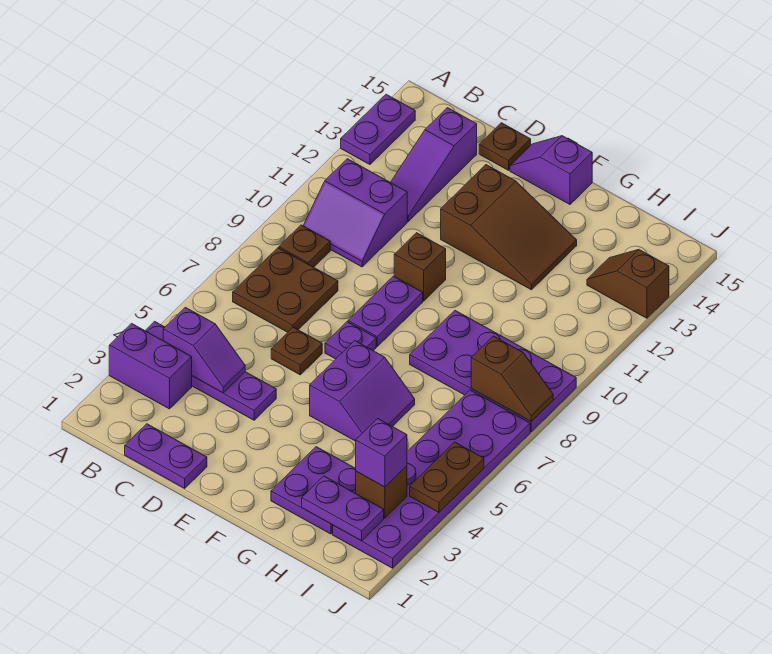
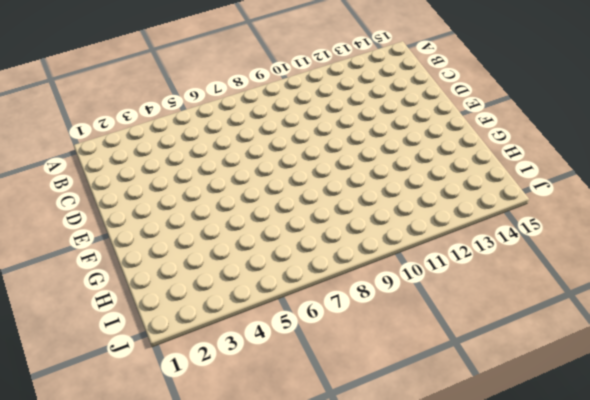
none -> purple 1x2 brick [109,323,192,409]
none -> purple 1x4 plate [145,321,276,420]
none -> purple 1x2 plate [341,94,415,165]

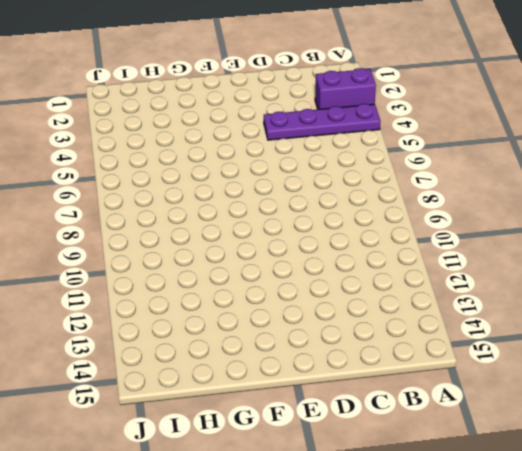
none -> purple 1x2 plate [341,94,415,165]
none -> brown 2x2 plate [233,248,338,332]
none -> brown 1x1 plate [279,225,330,267]

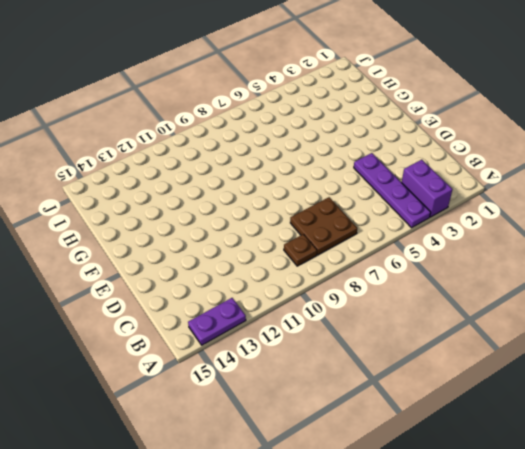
none -> purple 2x2 slope [303,159,407,267]
none -> purple 1x2 plate [125,424,207,488]
none -> purple 1x3 slope [391,108,477,221]

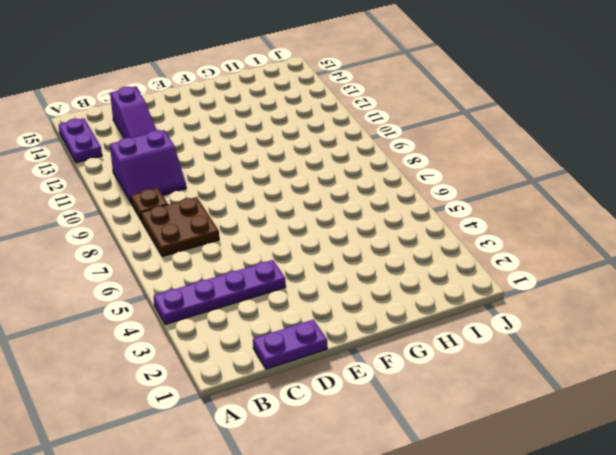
none -> purple 1x2 brick [109,323,192,409]
none -> brown 1x1 plate [271,327,322,375]
none -> brown 1x1 plate [479,123,531,170]

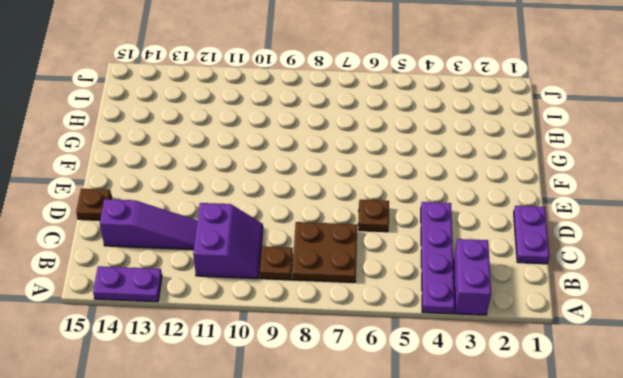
none -> purple 1x1 plate [325,322,376,359]
none -> purple 1x2 plate [348,276,423,346]
none -> brown 1x1 brick [394,233,446,301]

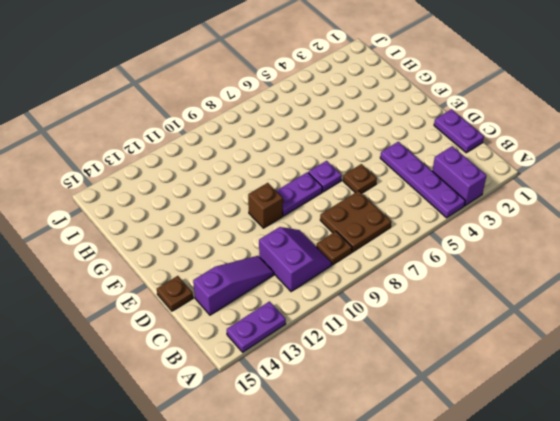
none -> brown 2x3 slope [441,165,577,290]
none -> purple 1x2 slope [510,136,592,204]
none -> purple 2x2 slope [310,341,415,441]

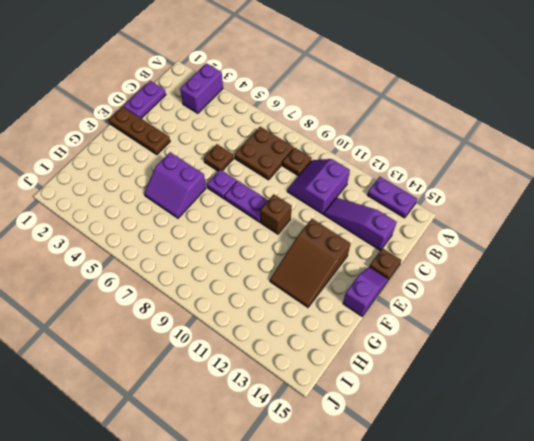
brown 1x3 plate [109,107,170,154] -> none
none -> purple 1x4 plate [145,321,276,420]
none -> purple 2x2 plate [271,447,356,534]
none -> purple 2x4 plate [410,311,576,432]

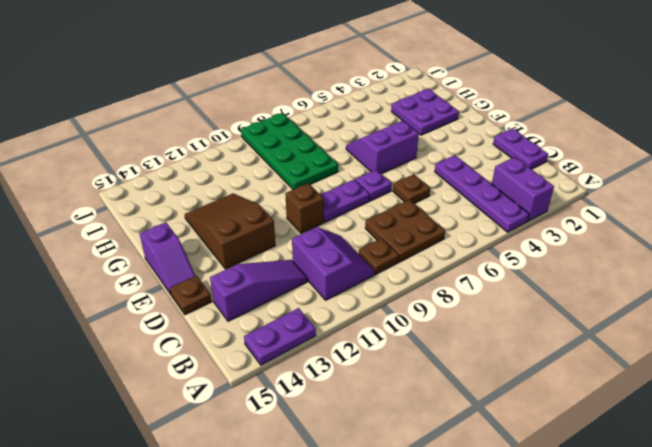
green 2x4 plate [241,113,338,190] -> purple 2x4 plate [410,311,576,432]
none -> purple 2x6 plate [333,390,530,568]
none -> brown 1x2 slope [587,250,669,318]
none -> purple 1x2 slope [163,307,245,393]

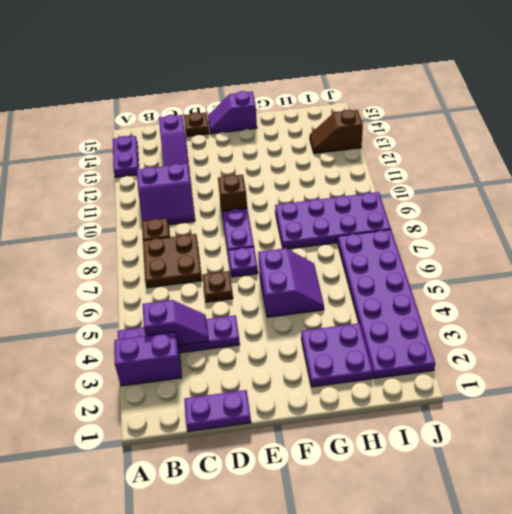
none -> brown 2x3 slope [441,165,577,290]
none -> purple 1x2 plate [302,476,384,541]
none -> brown 1x1 brick [356,466,407,518]

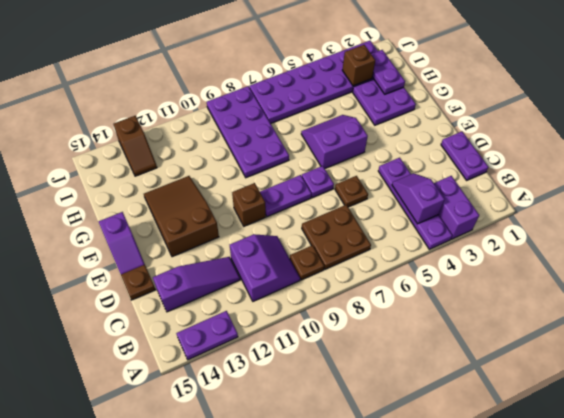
none -> brown 1x2 slope [471,336,553,422]
none -> brown 1x2 plate [410,442,484,512]
none -> purple 1x1 brick [356,419,407,487]

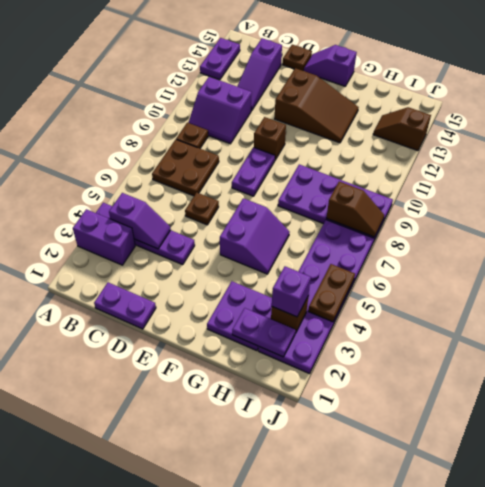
none -> purple 1x1 plate [325,322,376,359]

